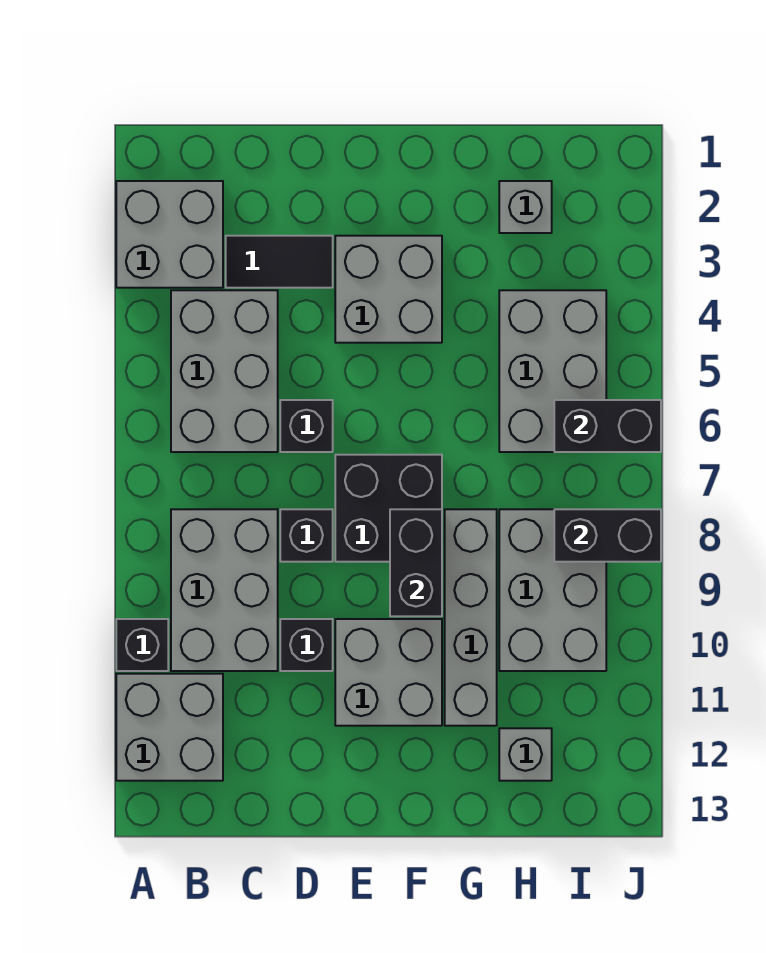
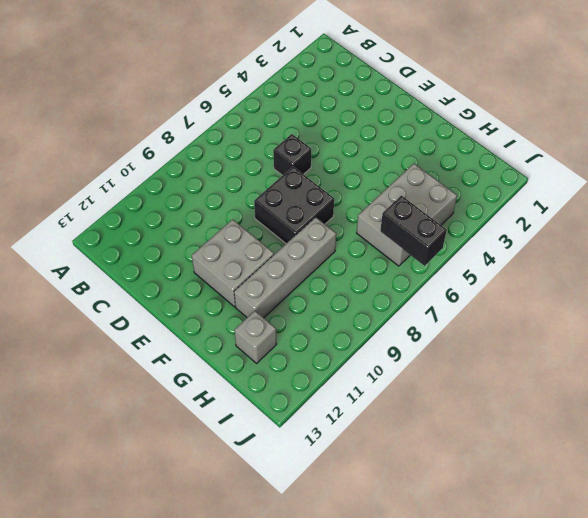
none -> grey 2x2 brick [116,181,223,288]
none -> black 1x1 brick [116,619,168,671]
none -> grey 2x2 brick [116,674,223,781]

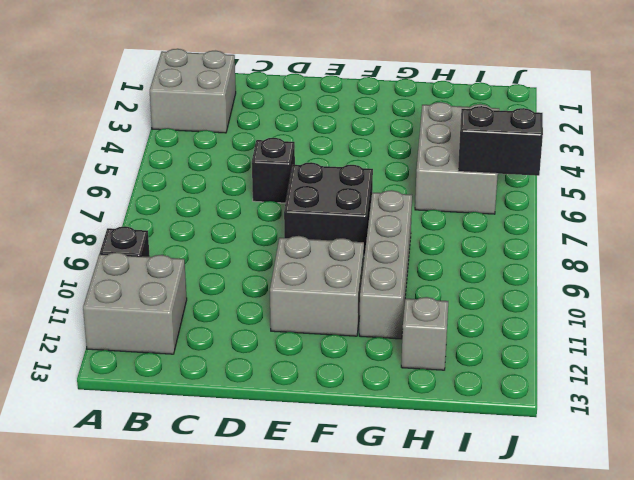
none -> grey 2x3 brick [171,290,278,452]
none -> grey 2x3 brick [171,509,278,671]
none -> black 1x2 tile [226,236,333,288]

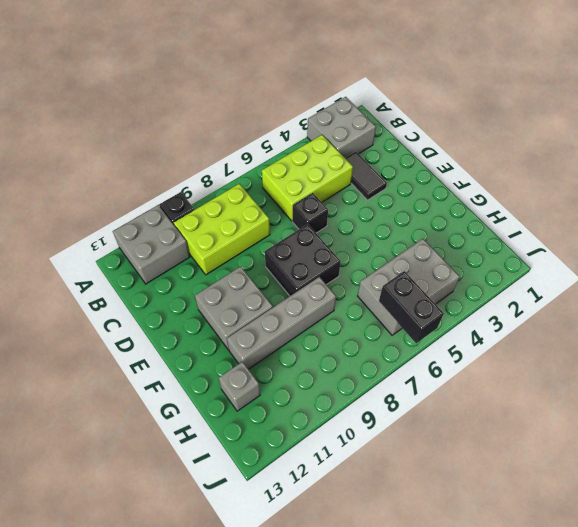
lime 2x3 brick [262,135,353,221] -> grey 2x3 brick [171,290,278,452]
lime 2x3 brick [174,184,270,275] -> grey 2x3 brick [171,509,278,671]
none -> black 1x1 brick [280,509,333,562]
none -> black 1x1 brick [280,619,333,671]
none -> grey 2x2 brick [335,236,442,343]

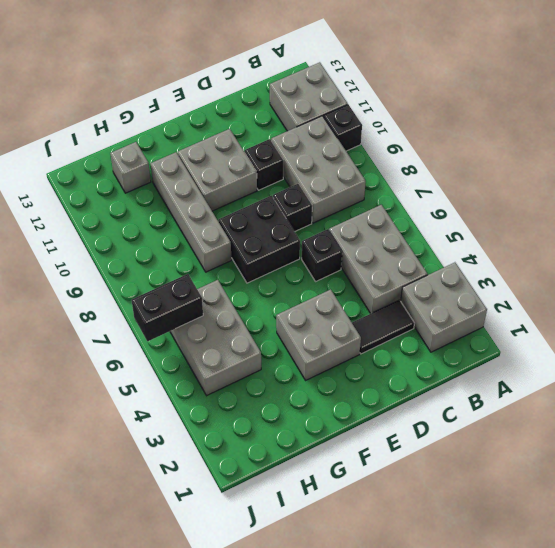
none -> grey 1x1 brick [499,181,552,233]
none -> grey 2x3 brick [499,509,606,671]
none -> black 1x2 brick [390,509,442,616]

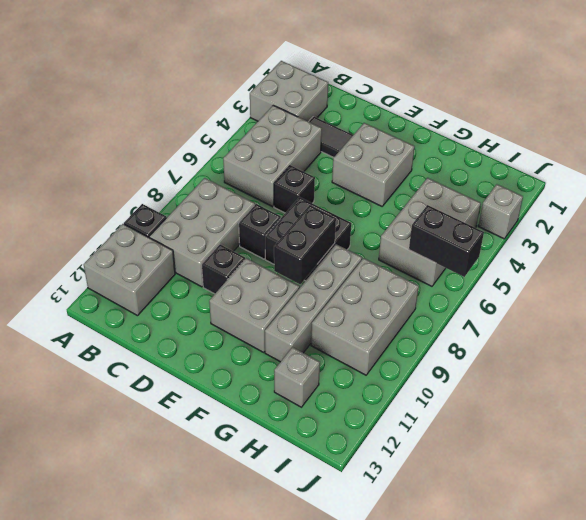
grey 1x1 brick [478,184,523,239] -> grey 1x1 brick moved to [499,181,552,233]
none -> black 1x2 brick [554,509,661,562]

